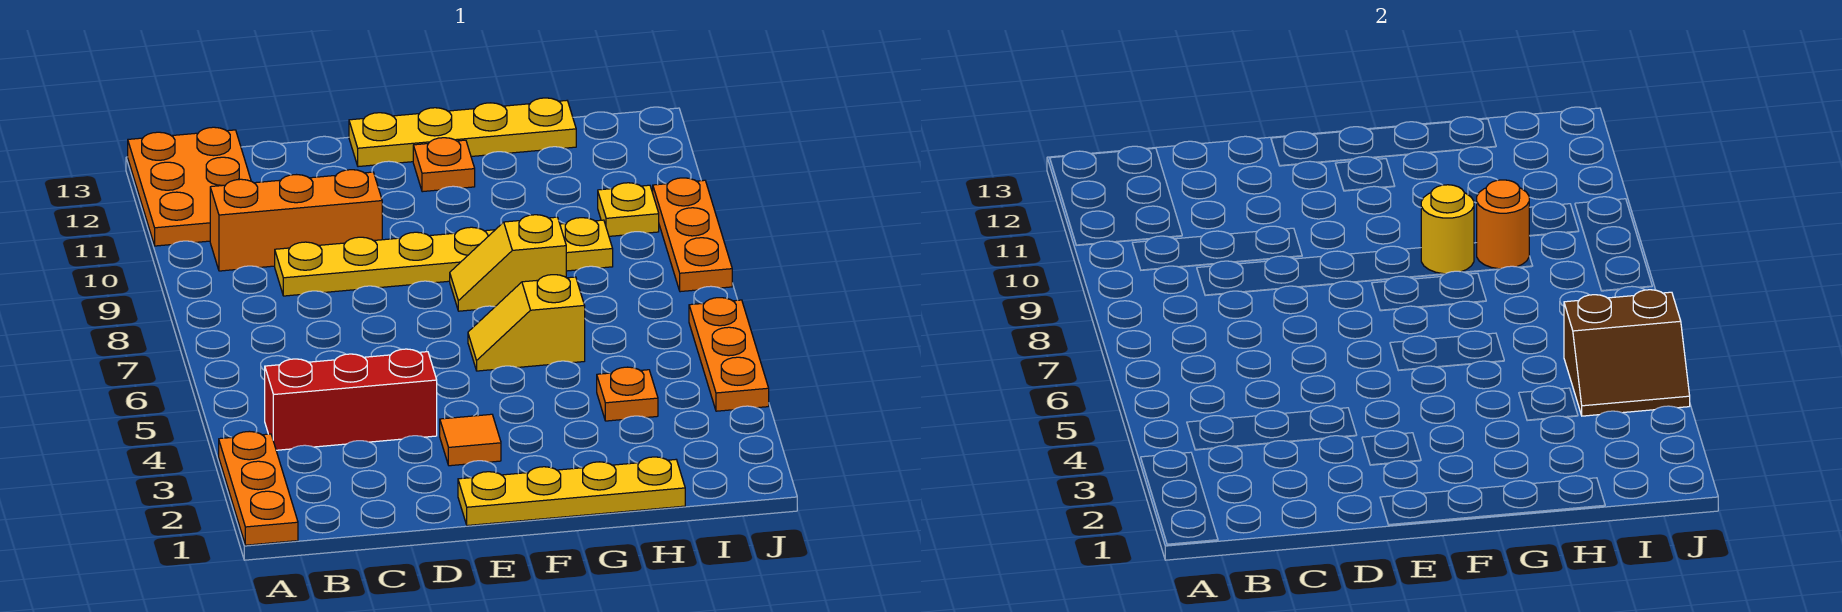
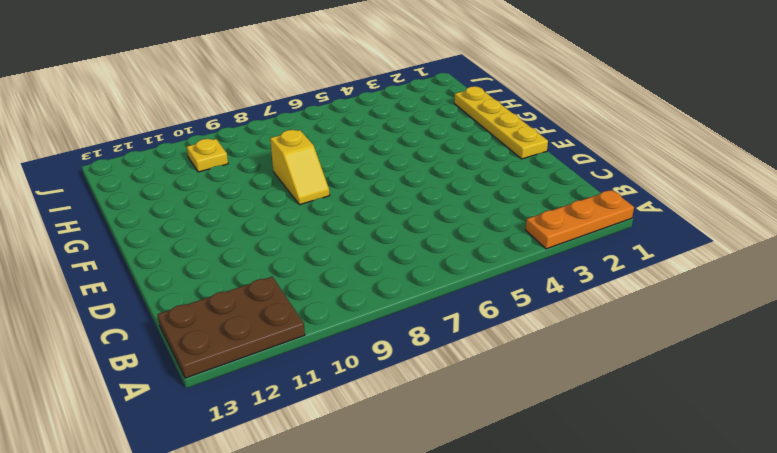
brown 2x3 plate [157,277,305,378] -> orange 2x3 plate [128,127,251,246]
none -> red 1x3 brick [265,349,437,450]
none -> orange 1x3 brick [210,170,382,271]
none -> yellow 1x6 plate [275,218,613,296]

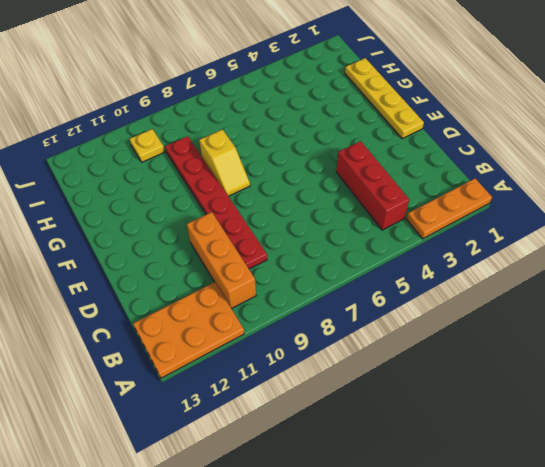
red 1x6 plate [165,136,267,269] -> yellow 1x6 plate [275,218,613,296]
none -> orange 1x1 tile [440,414,501,466]
none -> yellow 1x4 plate [349,98,576,167]
none -> yellow 1x2 slope [468,275,585,371]

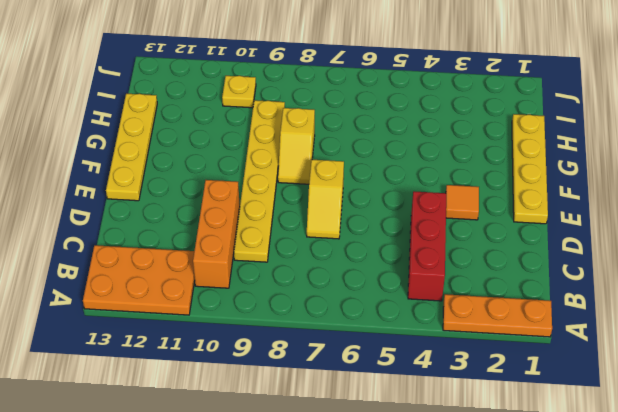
yellow 1x2 slope [307,160,344,239] -> yellow 1x2 slope moved to [468,275,585,371]
none -> orange 1x1 plate [413,138,475,192]
none -> orange 1x1 plate [597,367,658,421]
none -> orange 1x3 plate [689,298,769,411]

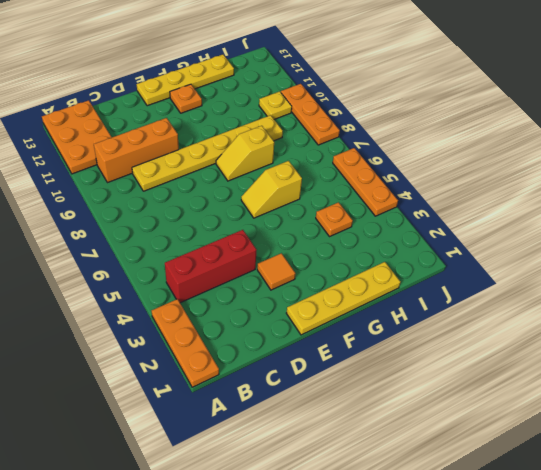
none -> yellow 1x1 round brick [1421,185,1474,274]
none -> orange 1x1 round brick [1477,180,1529,269]
none -> brown 2x2 slope [1564,290,1690,416]

